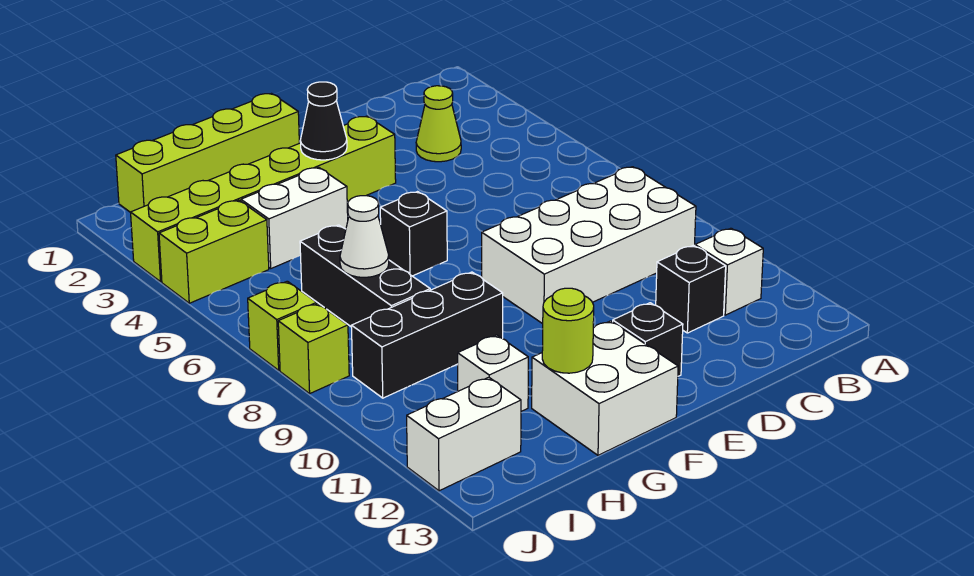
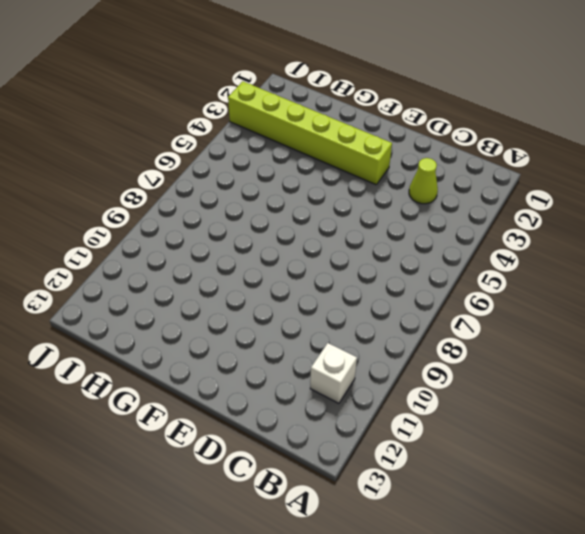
none -> white 2x4 brick [482,167,696,324]
none -> black 1x1 brick [656,245,726,333]
none -> black 1x1 brick [613,303,683,376]

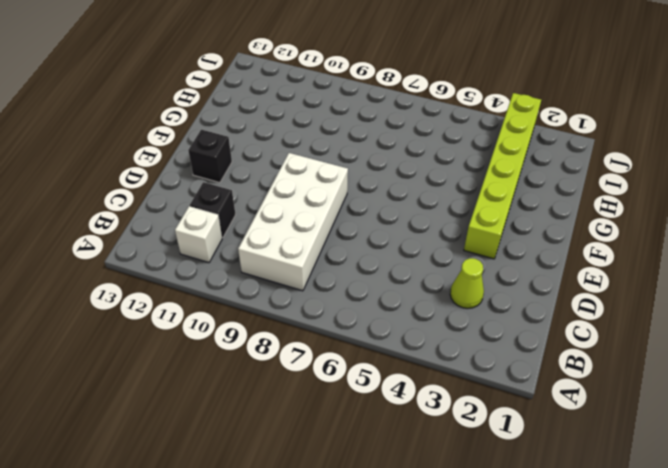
none -> lime 1x4 brick [116,94,299,213]
none -> black 1x1 brick [380,192,447,276]
none -> white 2x2 brick [532,321,678,455]

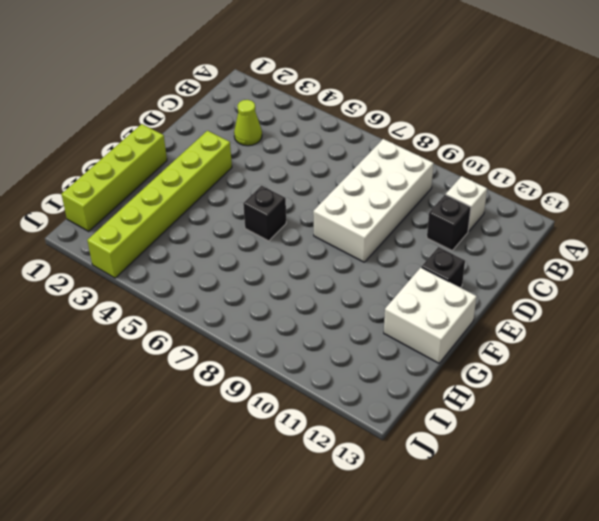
none -> white 1x2 brick [241,167,348,268]
none -> black 1x3 brick [351,272,503,398]
none -> black 1x3 brick [300,225,430,327]

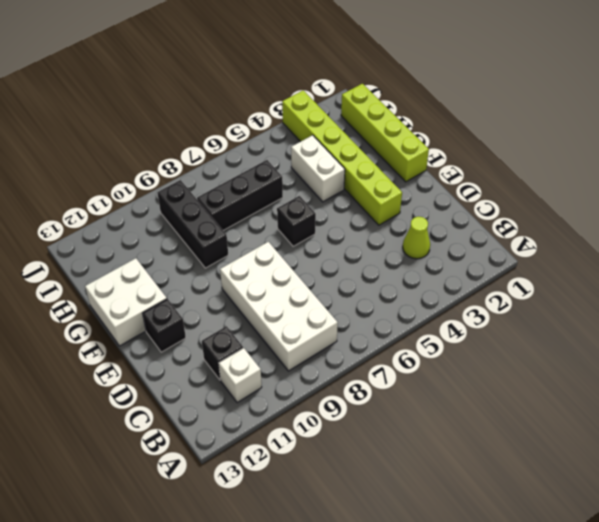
none -> white 1x1 brick [458,335,528,411]
none -> lime 1x2 brick [159,200,269,303]
none -> white 1x2 brick [407,377,521,491]

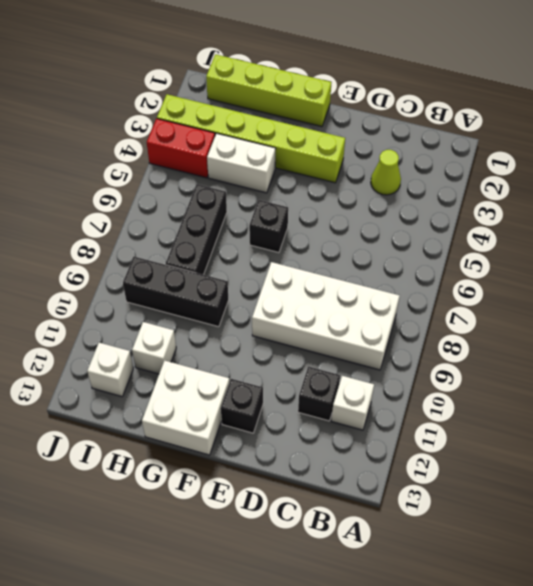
red 1x2 brick [147,119,215,178] -> lime 1x2 brick [159,200,269,303]
white 1x1 brick [87,343,133,397] -> white 1x2 brick [407,377,521,491]
none -> lime 1x1 brick [248,281,317,370]
none -> lime 1x1 brick [278,304,349,393]
none -> black 1x1 cone [300,82,347,160]

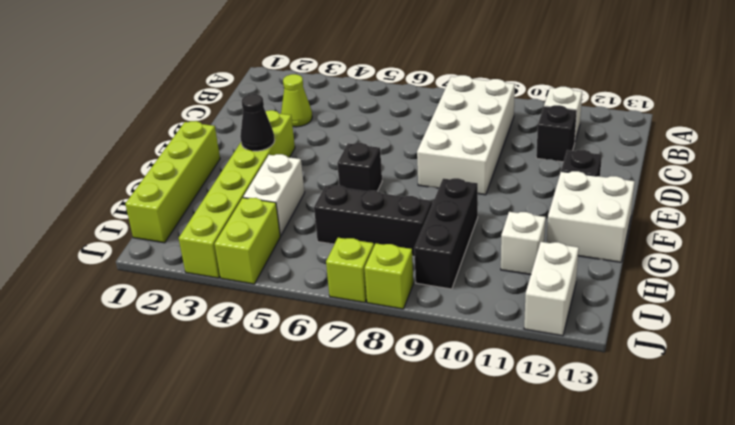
none -> lime 1x1 round brick [542,288,594,373]
none -> white 1x1 cone [340,196,389,277]

